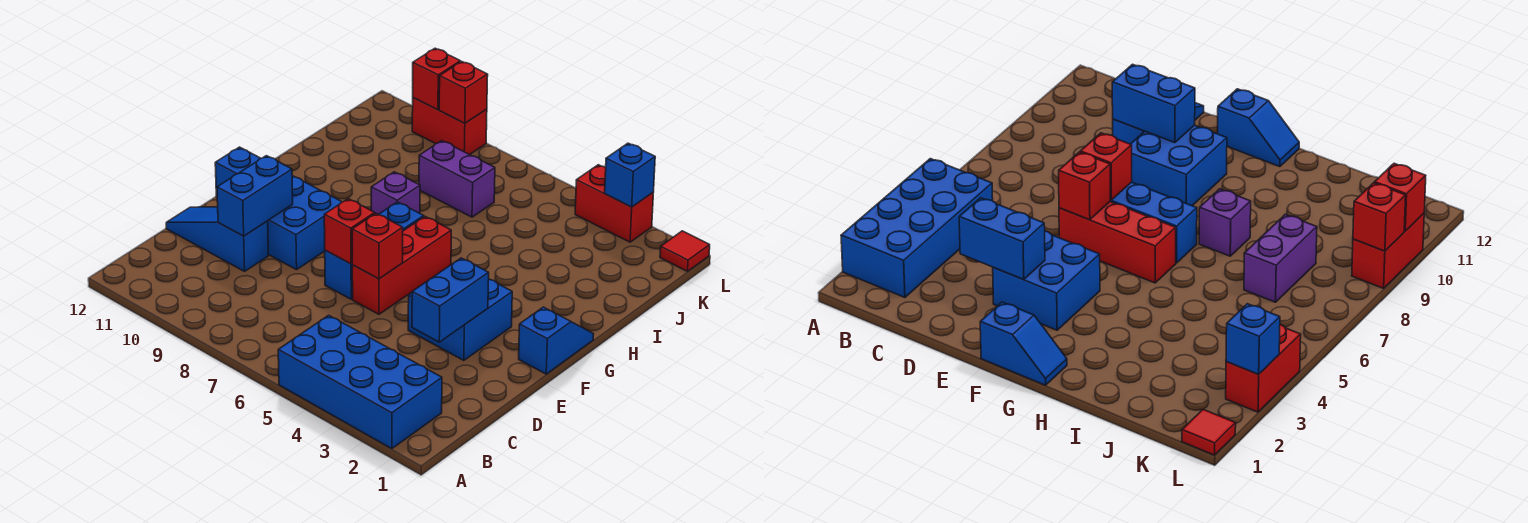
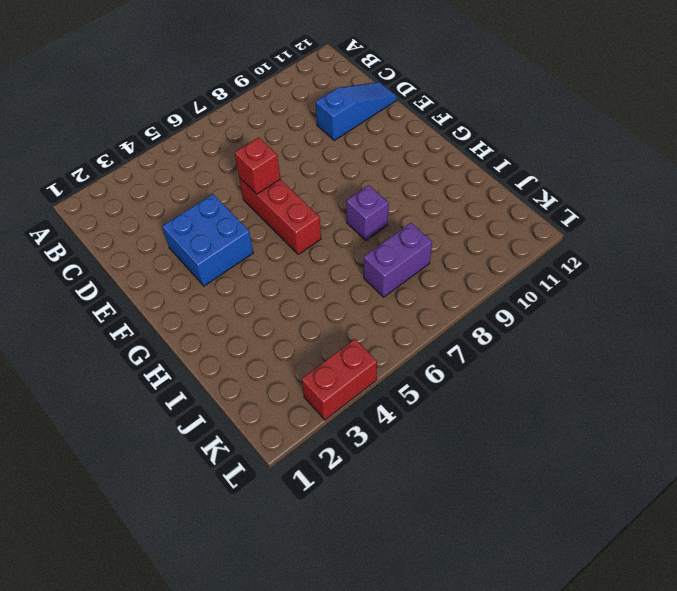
none -> blue 2x4 brick [278,315,442,449]
none -> blue 1x3 brick [325,202,424,299]
none -> blue 2x2 brick [268,176,342,270]

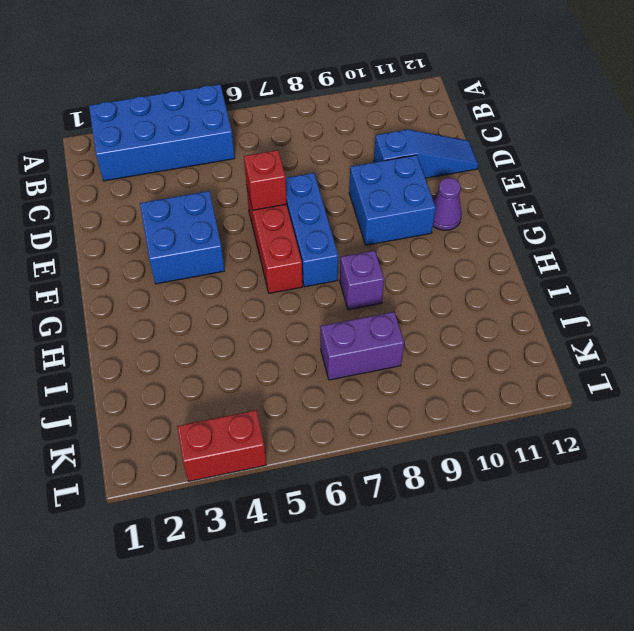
purple 1x1 cone [433,178,462,230] -> none
none -> blue 1x2 slope [519,307,594,374]
none -> blue 1x2 slope [215,147,261,197]
none -> red 1x1 tile [660,231,710,271]

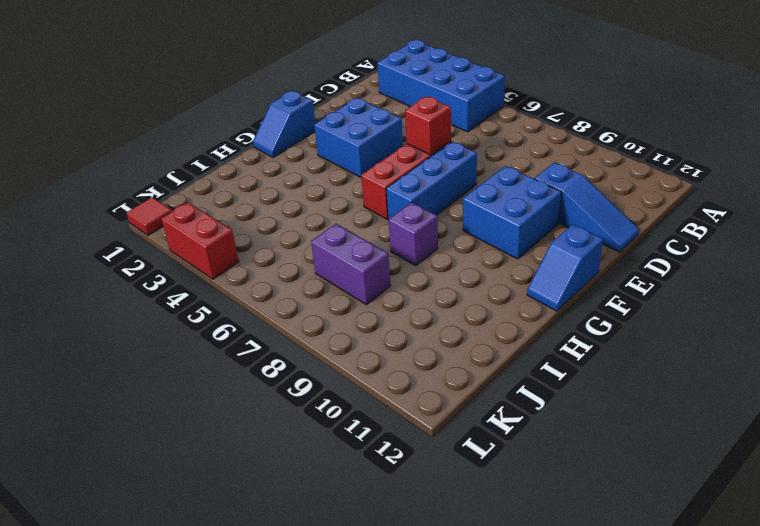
none -> red 1x2 brick [412,98,487,155]
none -> blue 1x2 brick [412,258,489,342]
none -> blue 1x2 brick [217,156,293,236]

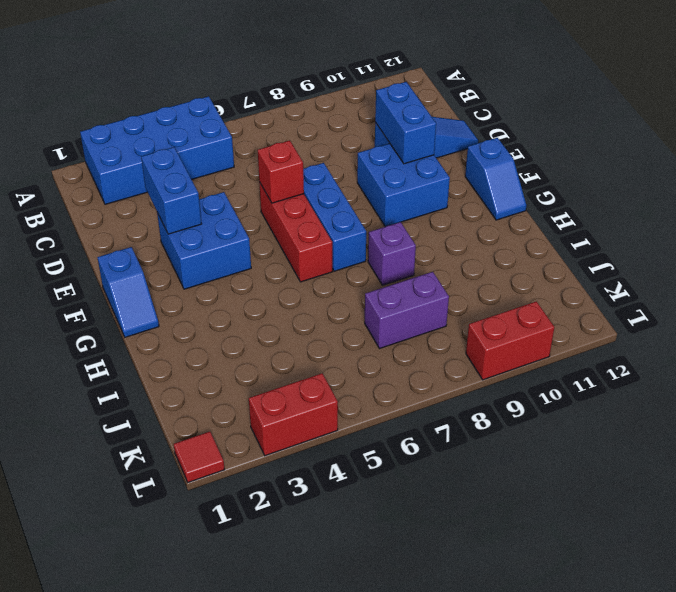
none -> red 1x1 brick [324,199,375,264]
none -> blue 1x1 brick [605,143,655,207]
none -> red 1x1 brick [439,62,488,123]

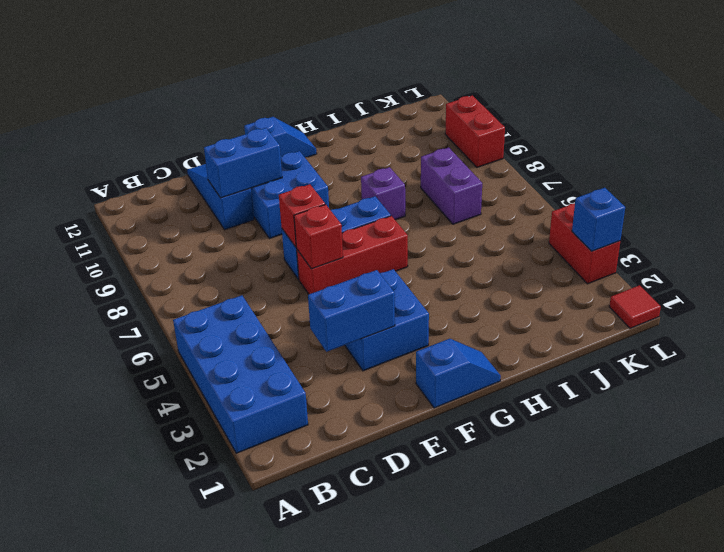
none -> red 1x1 brick [439,62,488,123]
none -> red 1x1 brick [413,48,460,110]

